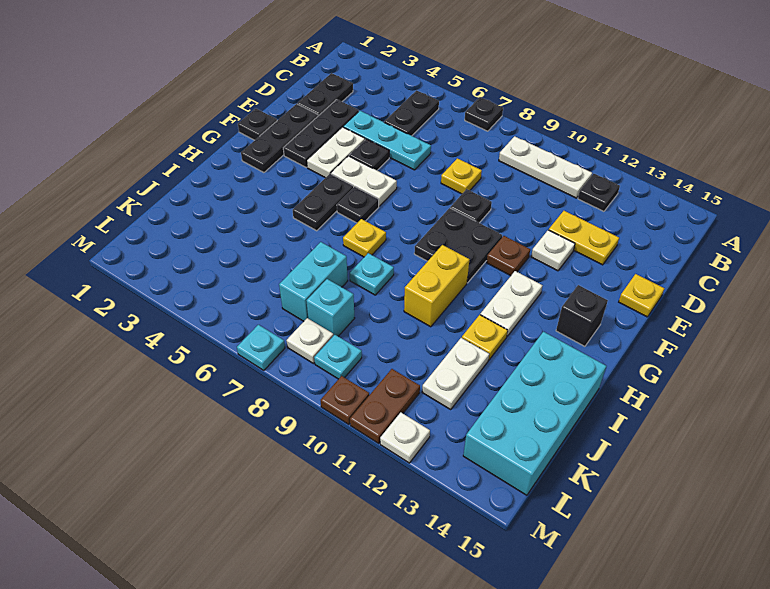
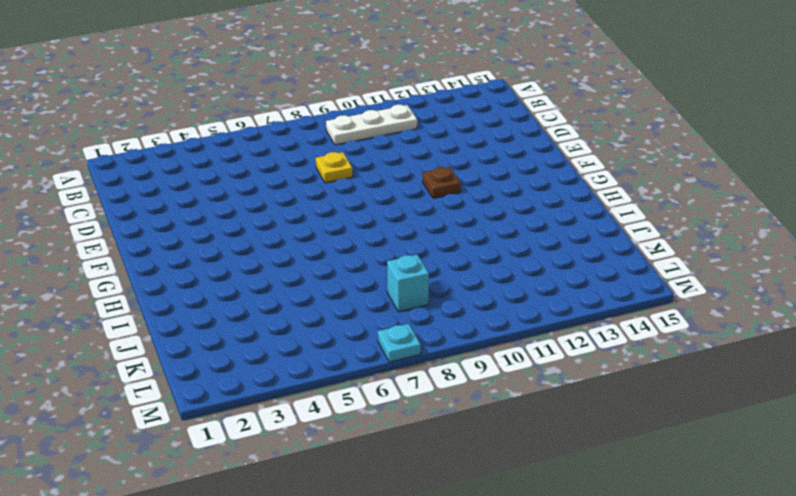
none -> black 1x1 plate [465,97,503,131]
none -> black 1x2 plate [384,90,439,136]
none -> black 1x1 plate [578,174,620,211]
none -> black 1x2 plate [297,73,353,116]

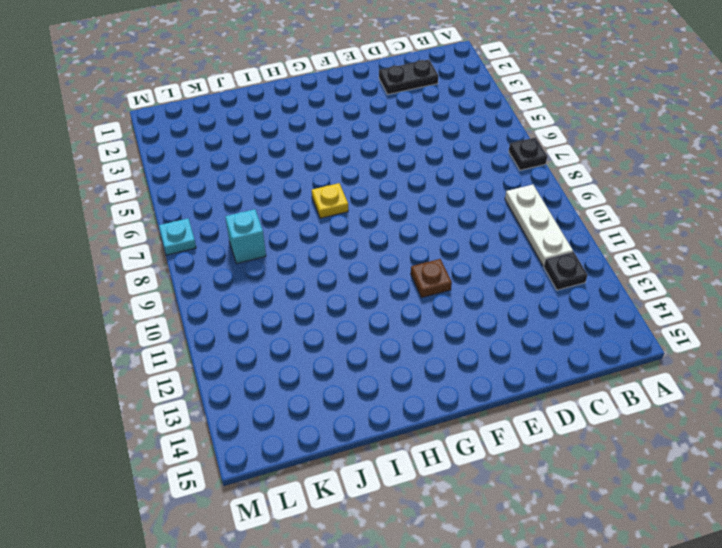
none -> black 1x2 plate [384,90,439,136]
none -> black 1x3 plate [283,100,359,167]
none -> cyan 1x3 plate [343,111,431,170]
none -> yellow 1x1 plate [441,158,482,194]

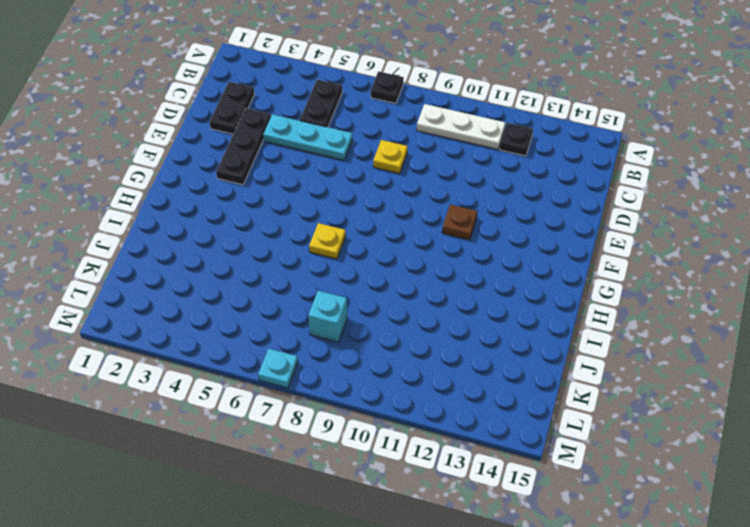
none -> yellow 1x2 plate [549,211,619,265]
none -> black 1x3 plate [241,104,318,173]
none -> white 1x2 plate [307,127,365,178]
none -> black 1x1 plate [349,139,389,170]

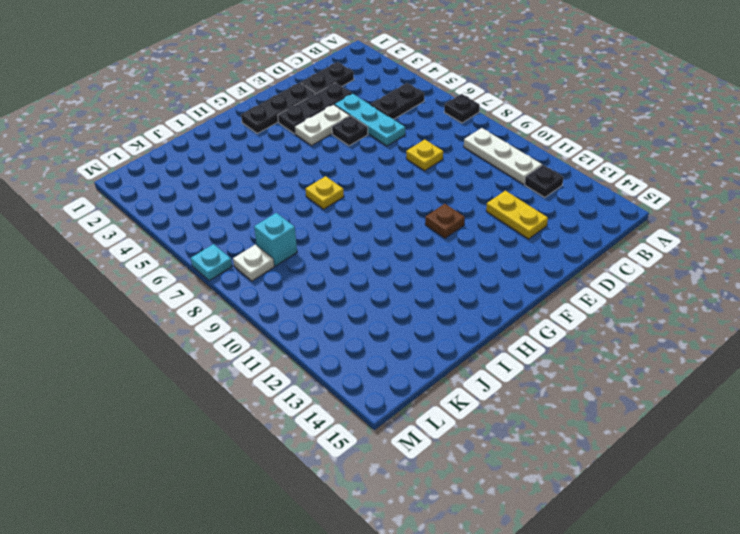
none -> black 1x1 plate [450,189,492,223]
none -> white 1x1 plate [531,230,575,271]
none -> yellow 1x1 plate [619,274,664,317]
none -> black 1x1 plate [238,109,277,140]

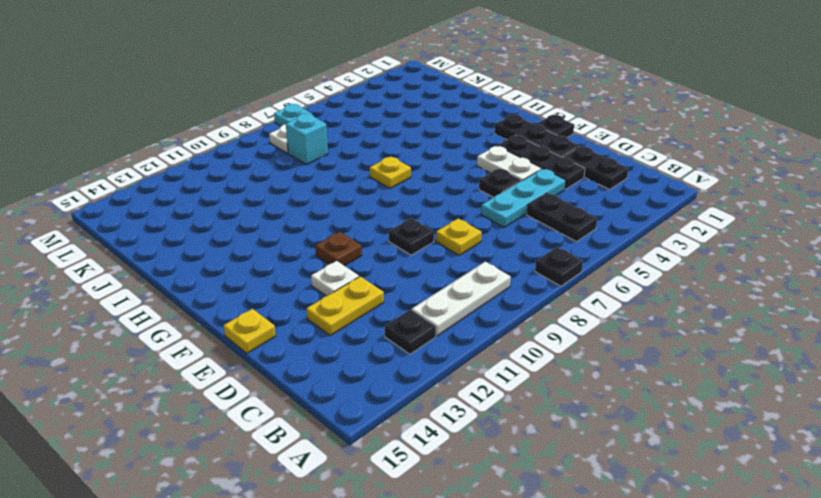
none -> white 1x2 plate [331,156,397,206]
none -> black 2x2 plate [414,208,502,283]
none -> black 1x2 plate [293,174,354,231]
none -> black 1x1 plate [337,187,379,223]

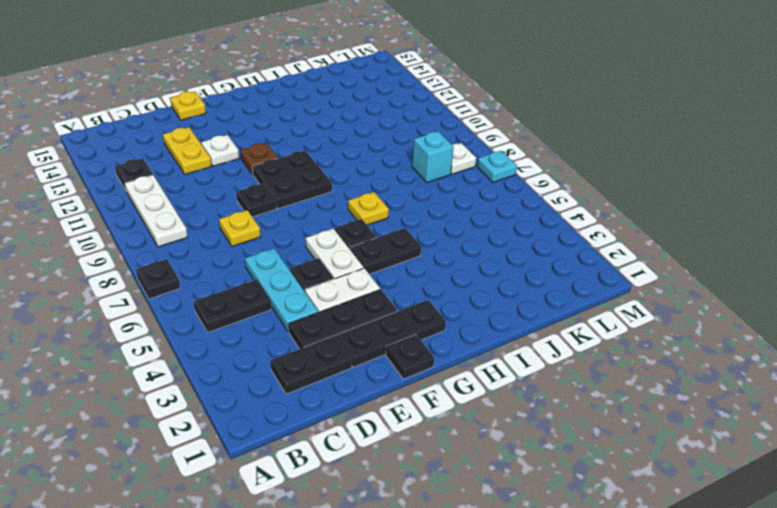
none -> white 1x2 plate [480,271,542,336]
none -> black 1x1 brick [556,285,608,346]
none -> yellow 1x2 brick [404,245,469,327]
none -> cyan 1x1 plate [350,253,394,295]

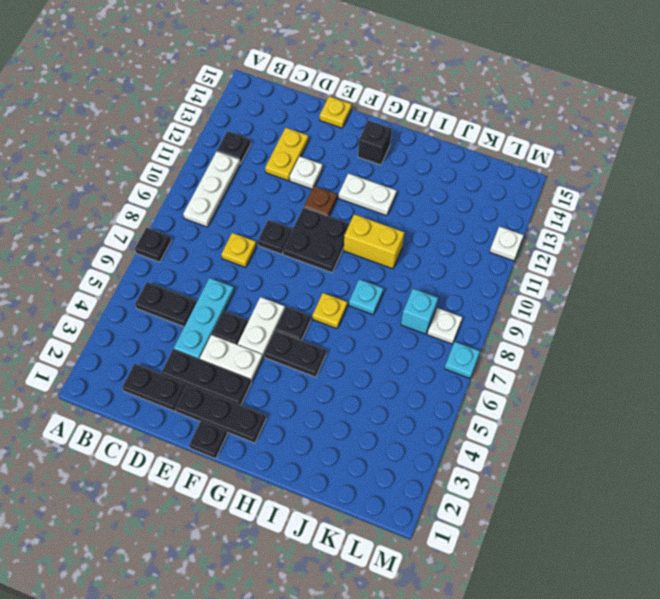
none -> yellow 1x1 plate [462,315,508,360]
none -> cyan 2x4 brick [463,332,606,495]
none -> cyan 1x2 brick [279,242,348,321]
none -> white 1x2 plate [422,338,489,410]

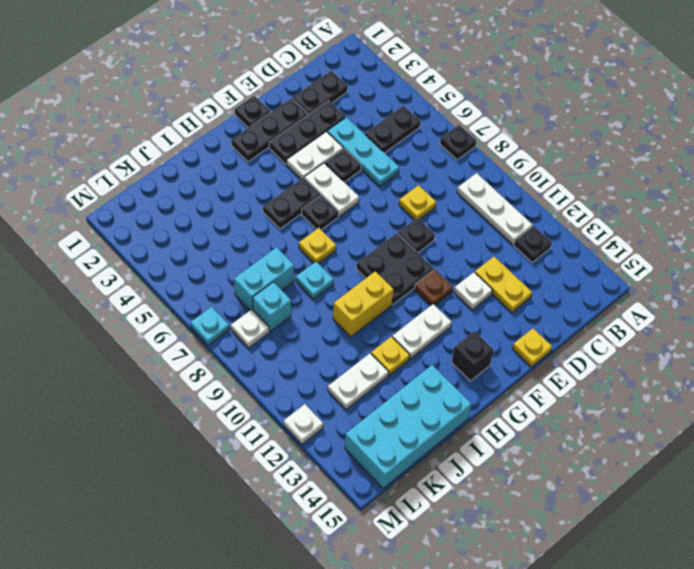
none -> cyan 1x1 plate [314,335,362,379]
none -> brown 1x2 plate [350,369,420,443]
none -> brown 1x1 plate [321,376,369,425]

